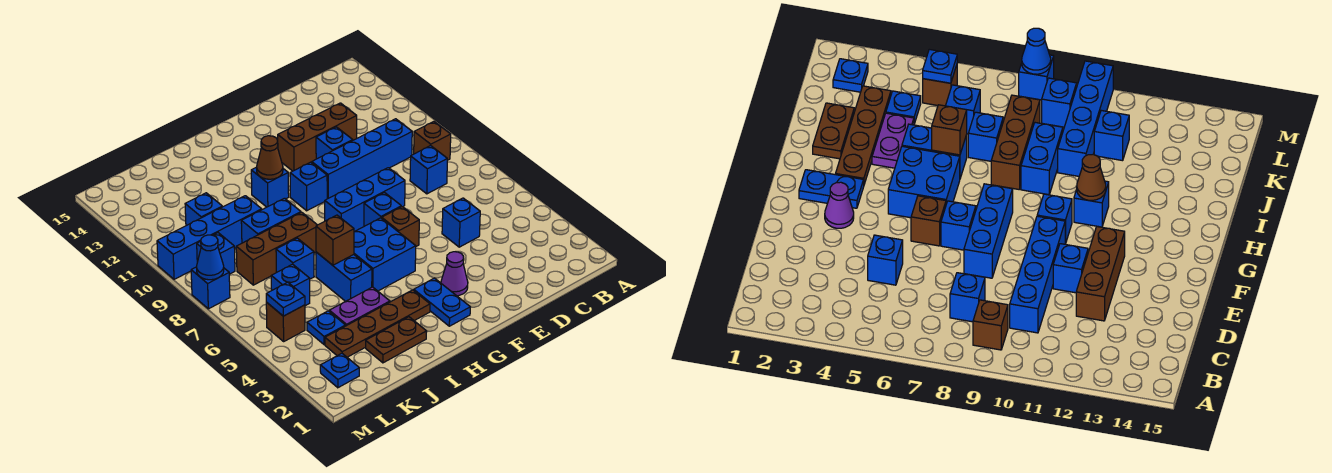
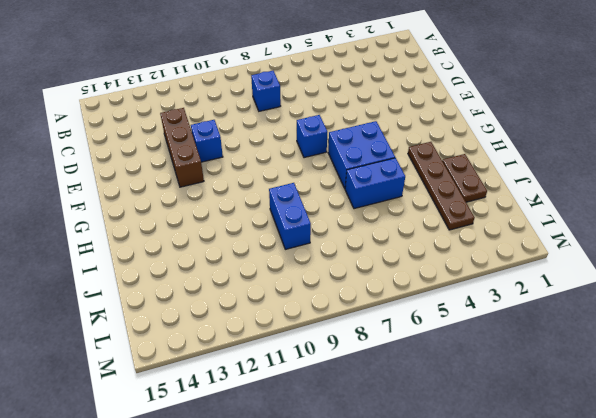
none -> brown 1x1 brick [414,122,451,160]
none -> blue 1x4 brick [312,119,412,199]
none -> blue 1x1 brick [442,198,480,247]
none -> blue 1x3 brick [325,168,405,232]

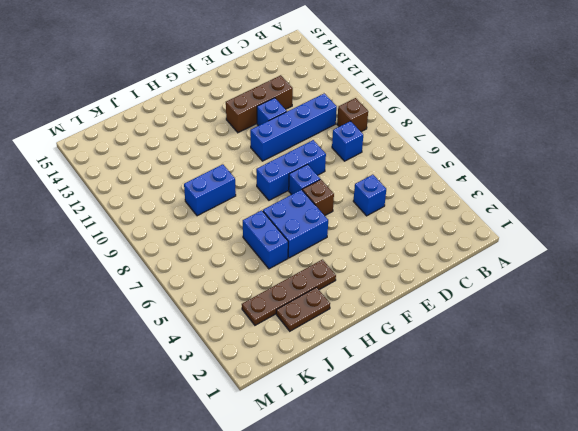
none -> purple 1x1 cone [441,252,468,296]
none -> blue 1x2 plate [414,278,470,326]
none -> blue 1x1 brick [290,162,327,211]
none -> blue 1x1 brick [251,167,289,207]

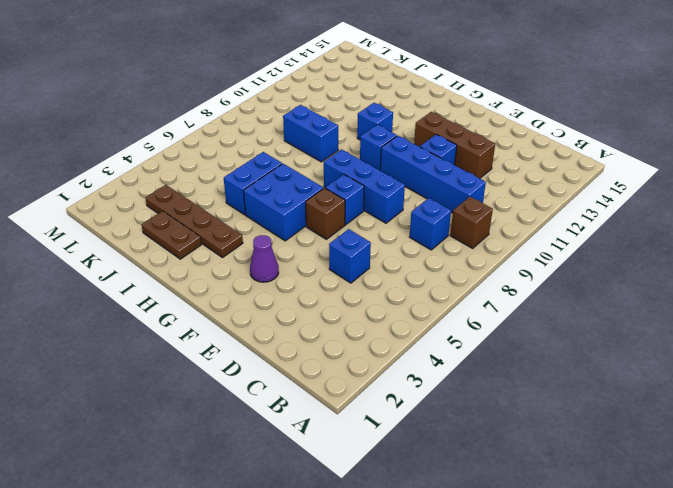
none -> blue 1x2 plate [414,278,470,326]
none -> purple 1x2 plate [329,287,390,326]
none -> brown 1x3 brick [236,212,317,285]
none -> blue 1x1 brick [276,238,314,279]

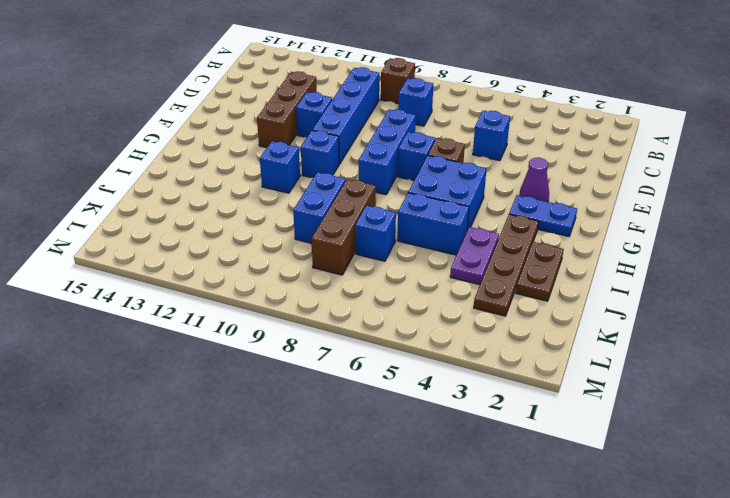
none -> blue 1x4 brick [157,196,262,279]
none -> blue 1x1 plate [307,311,345,345]
none -> blue 1x1 brick [271,264,310,306]
none -> blue 1x1 brick [185,193,222,226]

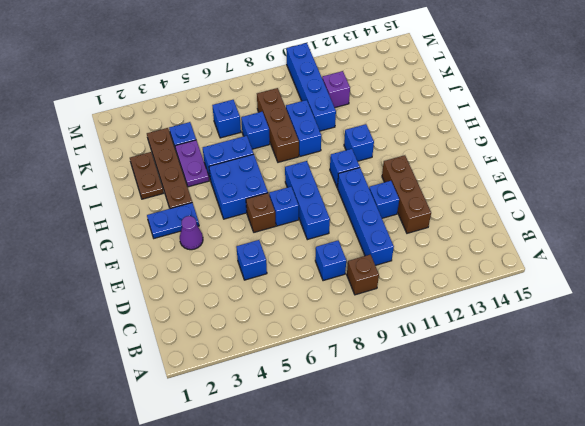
purple 1x1 brick [322,71,350,107] -> blue 1x1 brick [185,193,222,226]
none -> blue 1x1 plate [320,353,359,388]
none -> brown 1x1 brick [266,302,305,341]
none -> blue 1x1 brick [197,233,235,274]
none -> blue 1x1 brick [191,267,230,309]

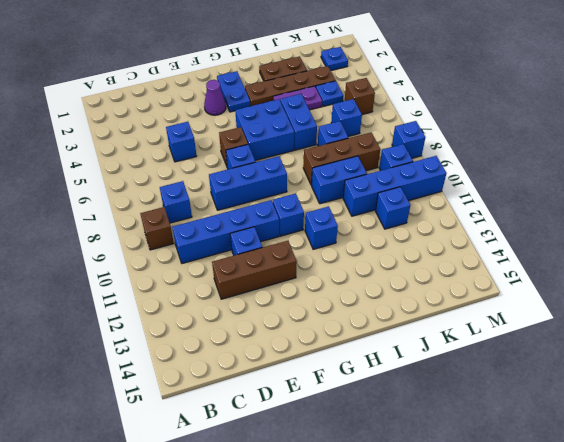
none -> brown 1x1 cone [257,136,283,179]
none -> brown 1x1 brick [316,215,354,265]
none -> blue 1x1 plate [266,282,305,316]
none -> blue 1x1 cone [196,235,224,280]

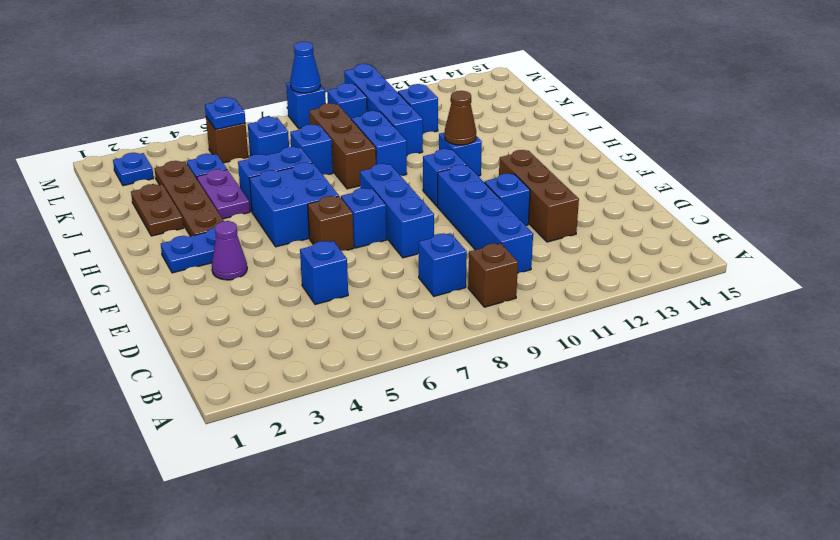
none -> brown 1x1 brick [316,215,354,265]

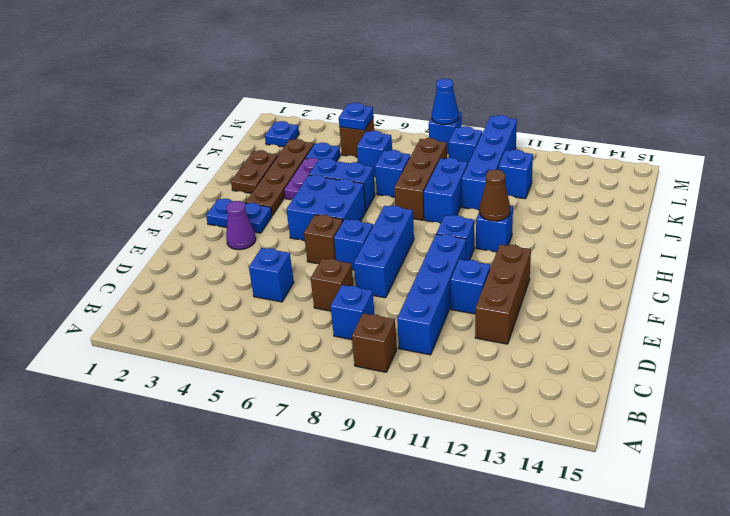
brown 1x1 brick [311,258,354,311] -> brown 1x1 brick moved to [316,215,354,265]

